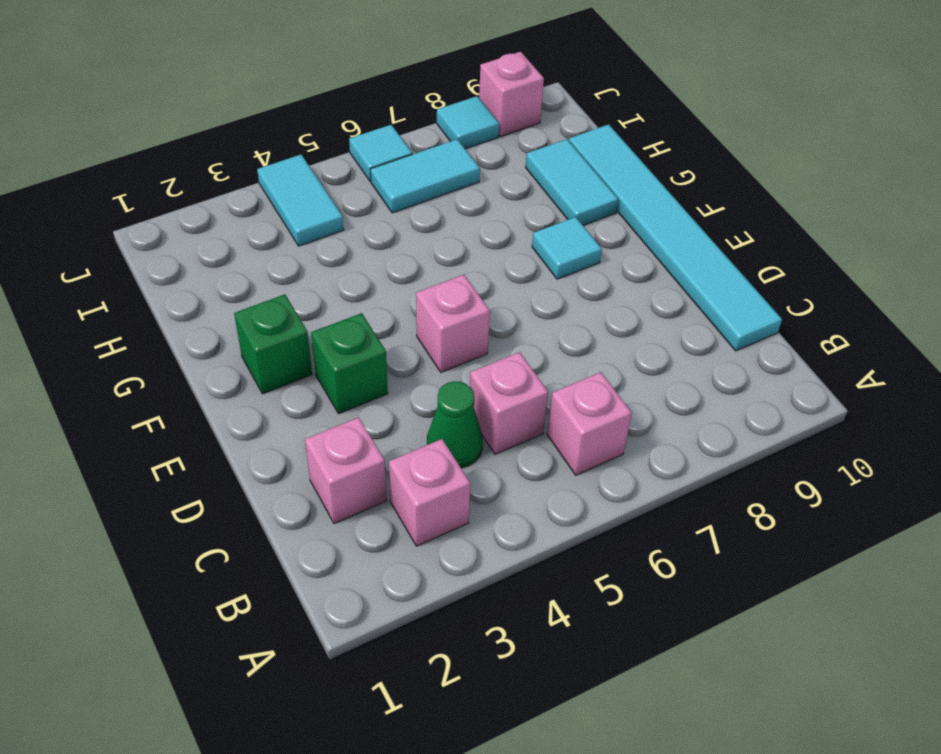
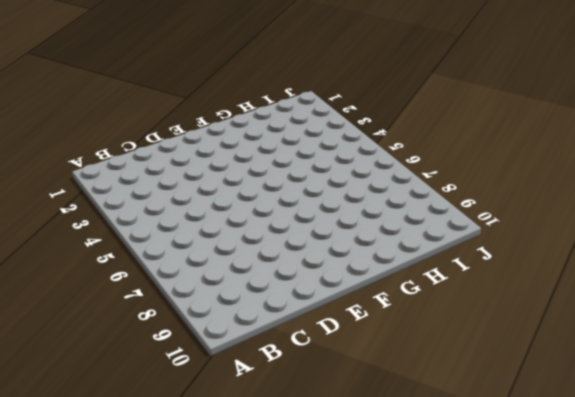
none -> pink 1x1 brick [389,439,470,546]
none -> pink 1x1 brick [547,372,632,475]
none -> pink 1x1 brick [305,417,387,524]

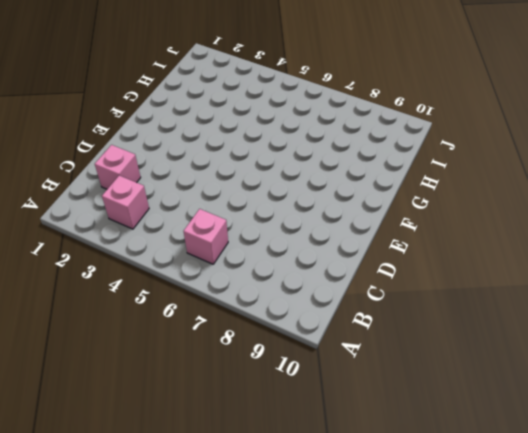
none -> green 1x1 cone [427,381,483,468]
none -> pink 1x1 brick [470,352,548,454]
none -> cyan 1x6 tile [569,124,782,351]

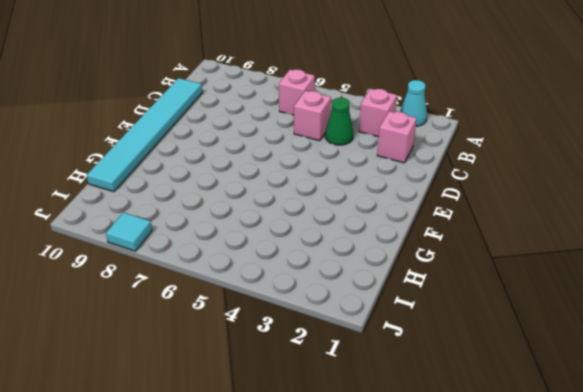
cyan 1x1 cone [400,80,427,126] -> none
none -> green 1x1 brick [311,313,388,414]
none -> pink 1x1 brick [416,275,490,372]
none -> green 1x1 brick [234,294,312,394]

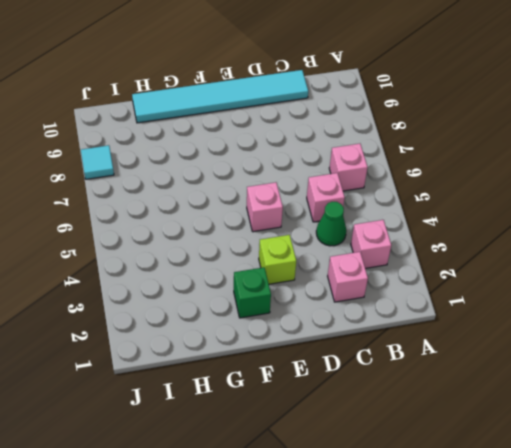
lime 1x1 brick [259,235,296,284] -> green 1x1 brick [311,313,388,414]
none -> cyan 1x1 tile [532,217,602,279]
none -> cyan 1x2 tile [526,139,618,225]
none -> cyan 1x2 tile [257,155,344,246]

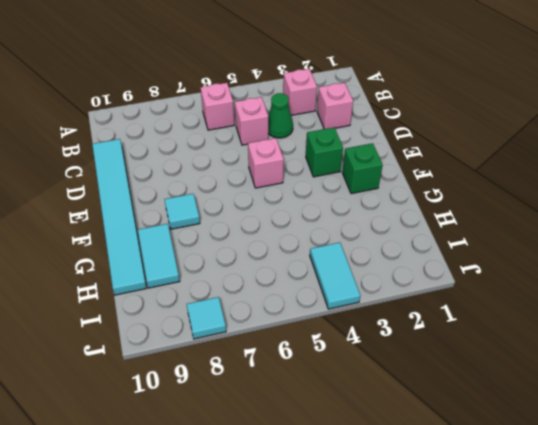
none -> cyan 1x2 tile [370,139,480,213]
none -> cyan 1x1 tile [349,125,412,182]
none -> pink 1x1 brick [479,52,544,136]

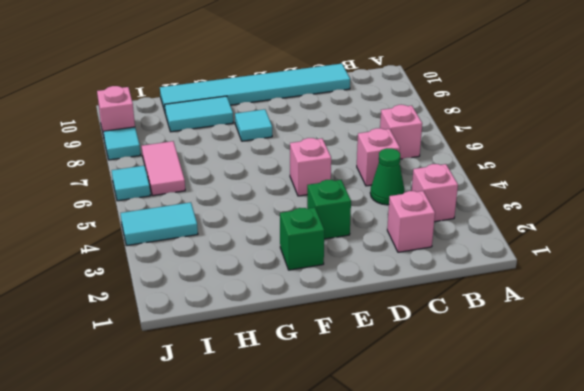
pink 1x2 tile [142,141,185,196] -> cyan 1x2 tile [370,139,480,213]

